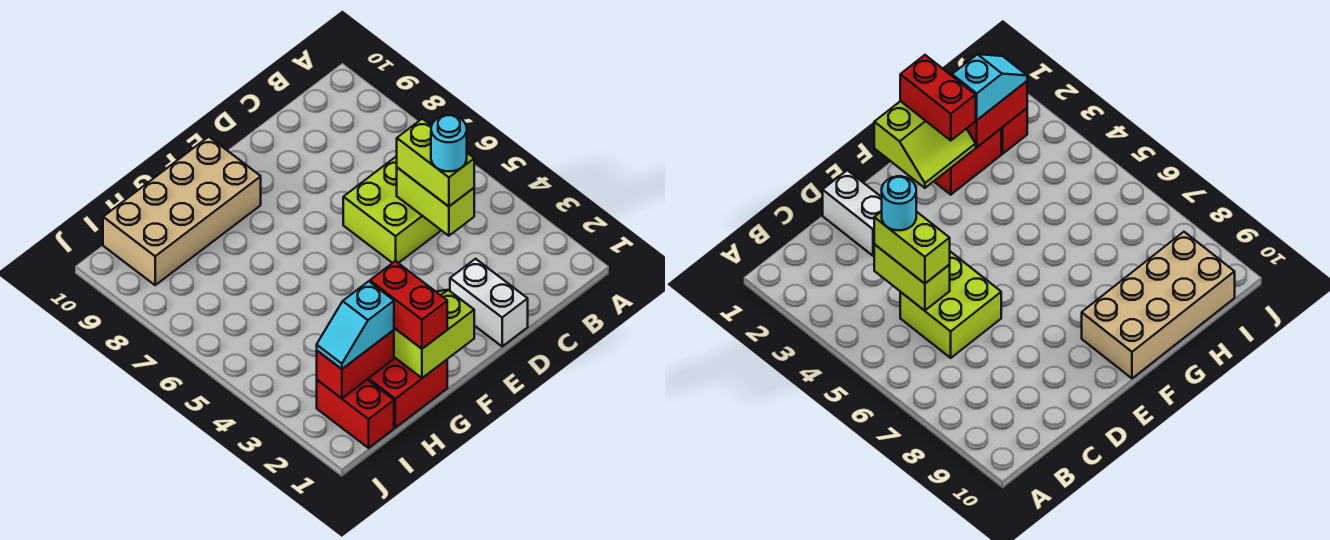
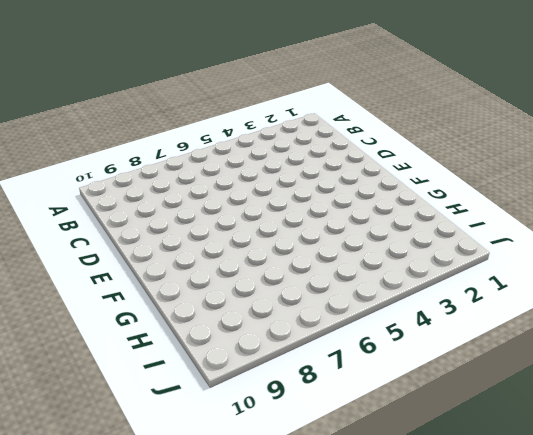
none -> lime 2x2 brick [343,157,441,263]
none -> white 1x2 brick [450,259,528,346]
none -> tan 2x4 brick [103,137,261,285]

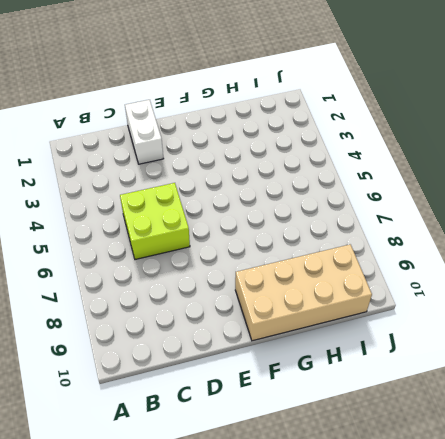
none -> red 2x2 brick [367,357,447,428]
none -> red 1x2 brick [317,380,394,448]
none -> lime 1x2 brick [397,168,474,236]

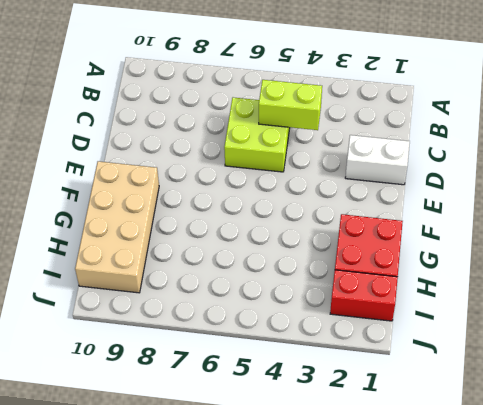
none -> lime 2x2 slope [394,290,474,378]
none -> red 1x2 brick [317,330,394,398]
none -> lime 1x2 brick [397,119,474,206]

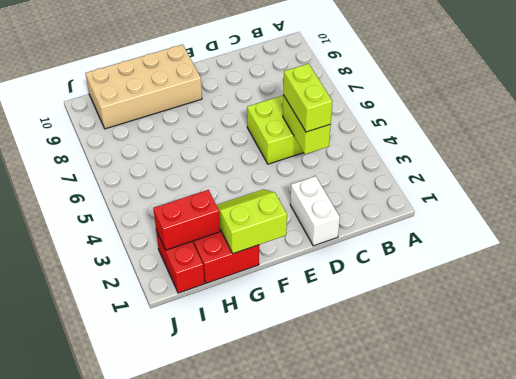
none -> red 1x2 brick [370,261,447,349]
none -> cyan 1x2 slope [317,281,394,369]
none -> cyan 1x1 round brick [431,115,467,171]

